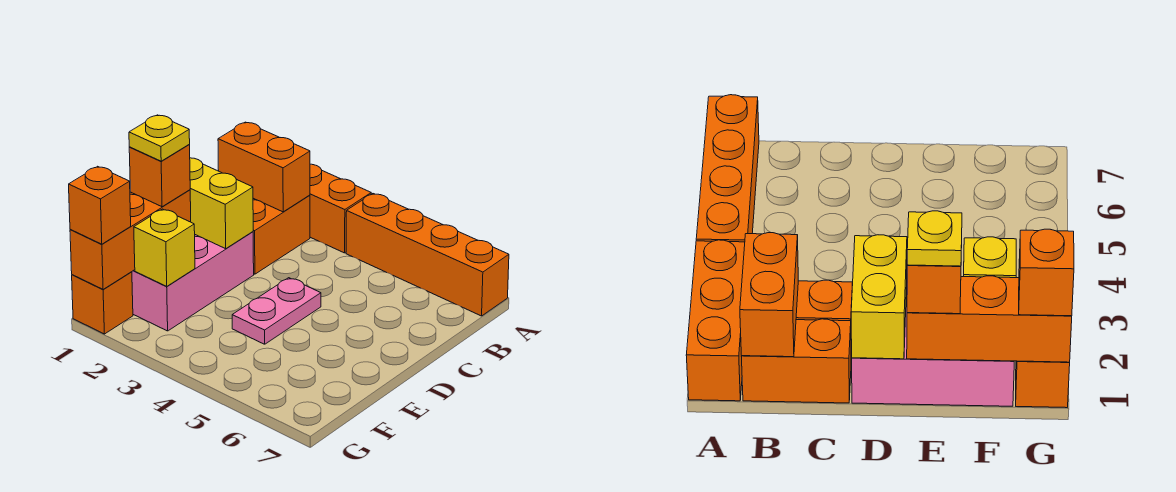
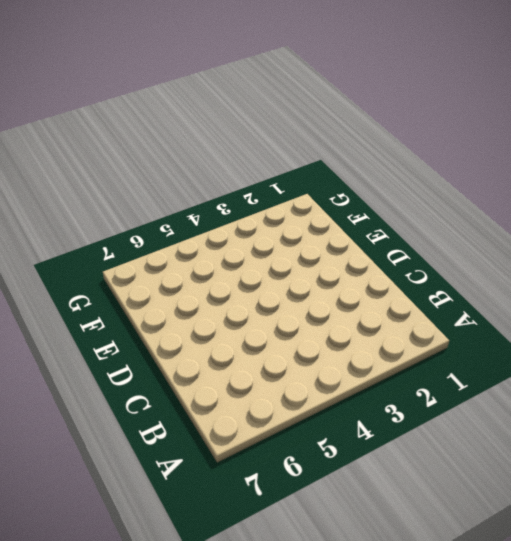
none -> orange 1x3 brick [310,164,371,253]
none -> orange 1x4 brick [346,194,509,316]
none -> orange 1x2 brick [741,319,851,403]

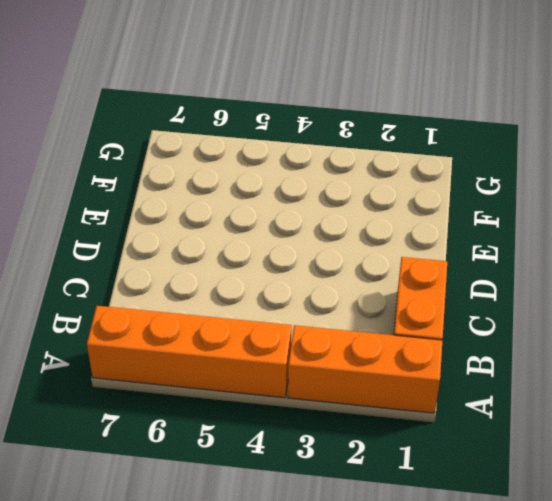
none -> orange 1x2 brick [253,195,310,274]
none -> pink 2x3 brick [132,232,254,331]
none -> pink 1x2 plate [232,278,321,344]

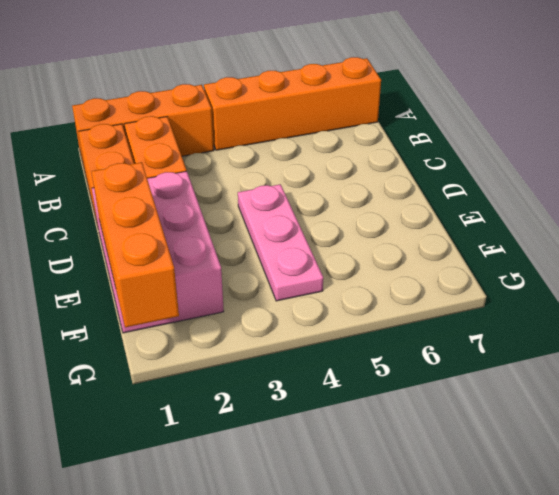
pink 1x3 plate [238,184,323,301] -> pink 1x2 plate [232,278,321,344]
none -> orange 1x1 brick [72,272,133,334]
none -> orange 1x2 brick [218,122,310,212]
none -> yellow 1x2 brick [190,158,253,249]

